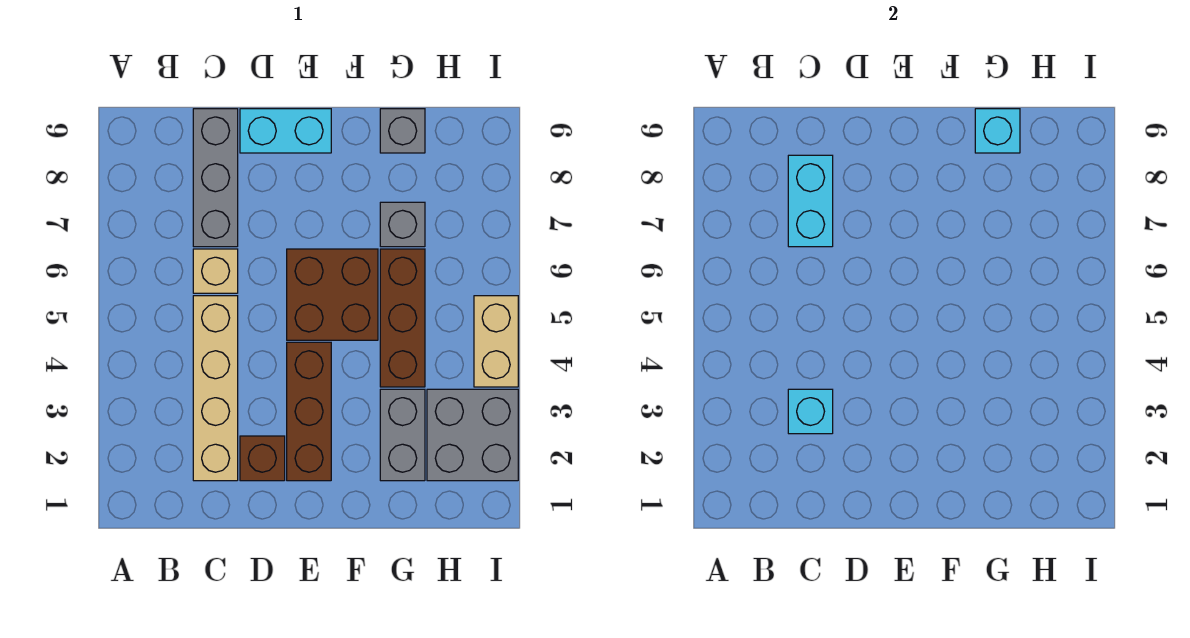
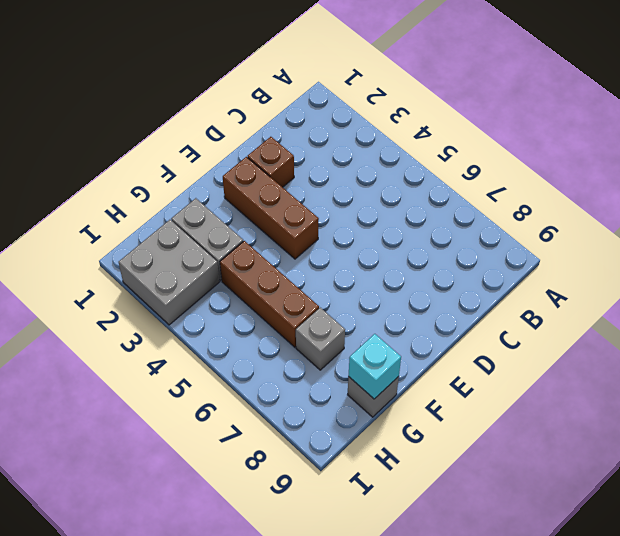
none -> tan 1x4 brick [193,296,238,481]
none -> tan 1x1 brick [193,249,238,293]
none -> grey 1x3 brick [193,109,238,247]

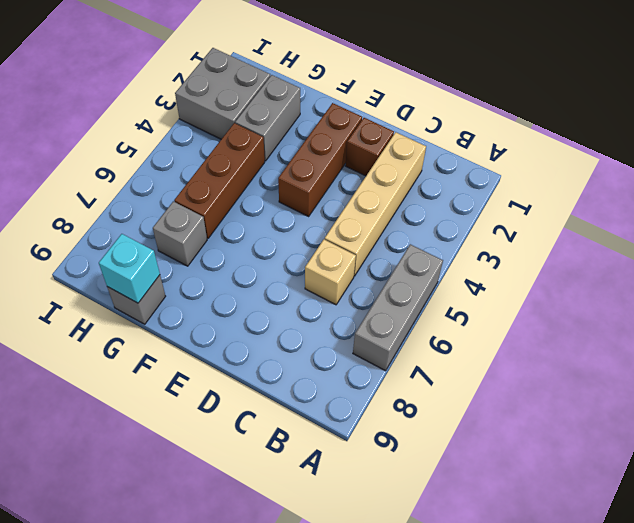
grey 1x3 brick [353,244,443,371] -> grey 1x3 brick moved to [193,109,238,247]
none -> cyan 1x2 brick [240,109,331,153]
none -> brown 2x2 brick [287,249,378,340]
none -> tan 1x2 brick [474,296,518,387]

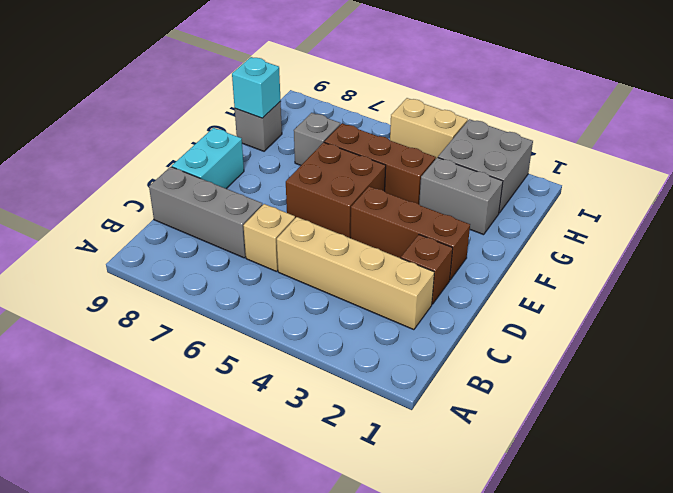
none -> cyan 1x1 brick [788,389,833,434]
none -> cyan 1x2 brick [788,155,833,247]

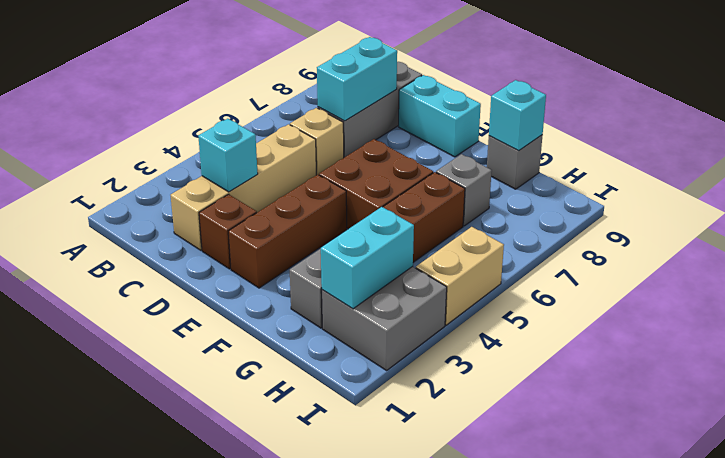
cyan 1x2 brick [321,207,414,309] -> none

